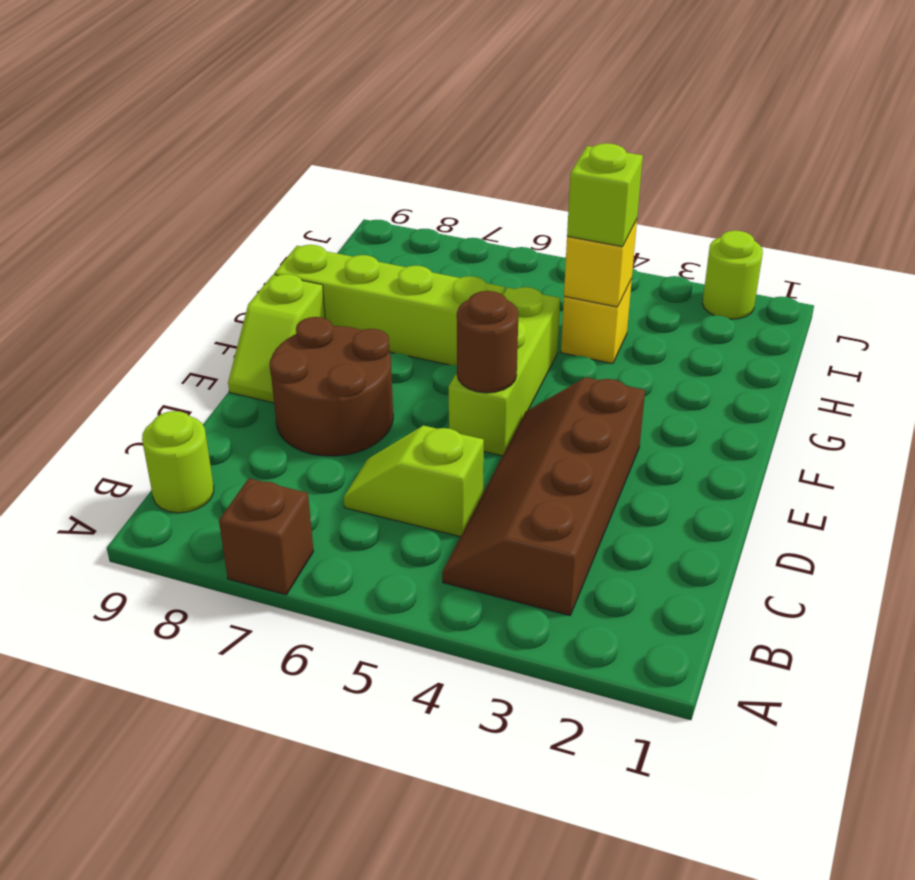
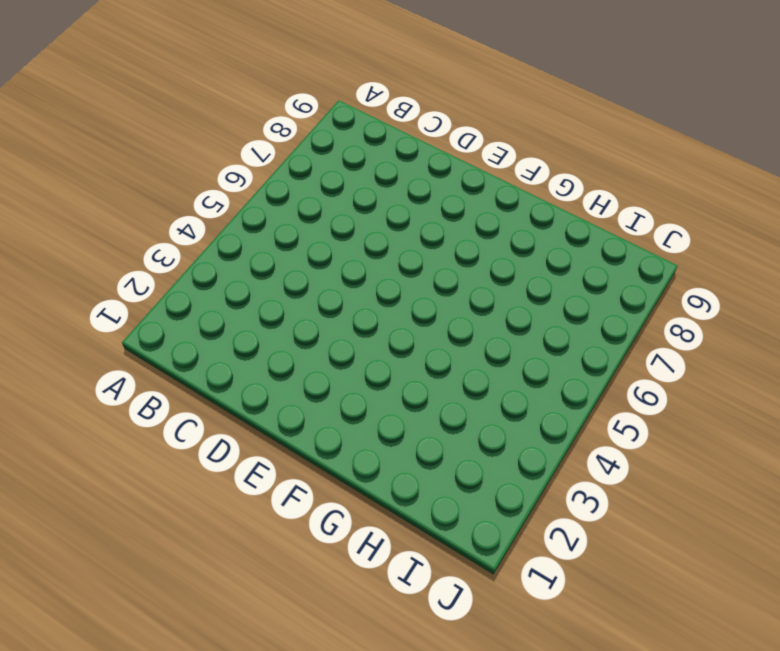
none -> brown 1x1 brick [219,478,314,595]
none -> brown 2x4 slope [442,377,645,616]
none -> lime 1x1 round brick [142,411,214,513]

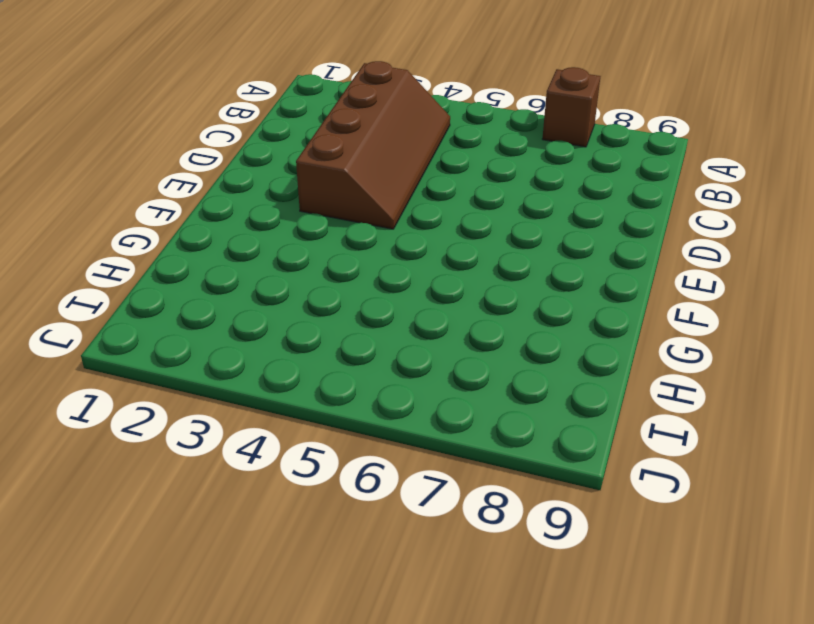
none -> lime 1x1 round brick [142,411,214,513]
none -> lime 1x2 slope [344,426,484,537]
none -> brown 2x2 round brick [270,317,393,456]

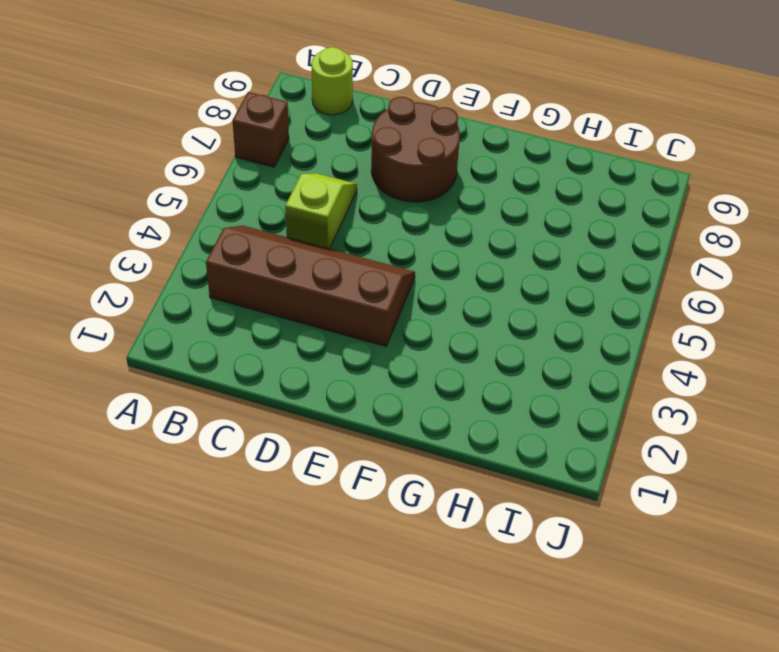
none -> lime 1x3 brick [449,287,560,456]
none -> lime 1x2 slope [228,274,325,403]
none -> lime 1x4 brick [274,245,505,366]

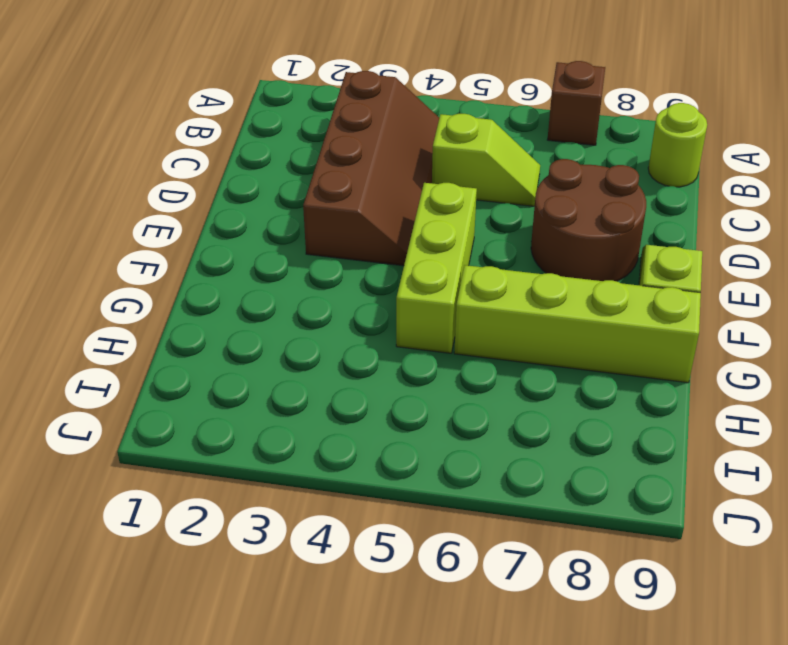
none -> yellow 1x1 brick [561,279,632,364]
none -> lime 1x1 round brick [702,231,763,319]
none -> brown 1x1 round brick [457,291,518,393]

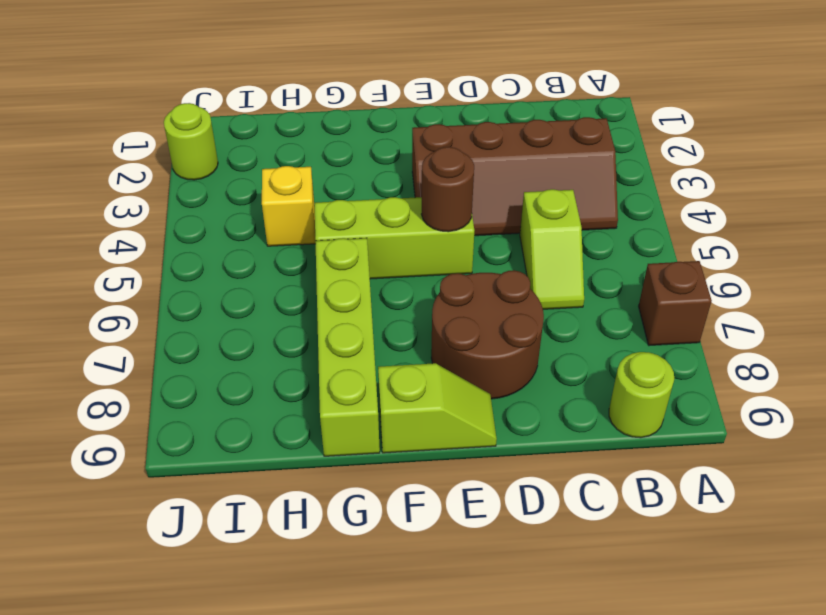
none -> yellow 1x1 brick [564,220,637,307]
none -> lime 1x1 brick [567,143,643,247]

